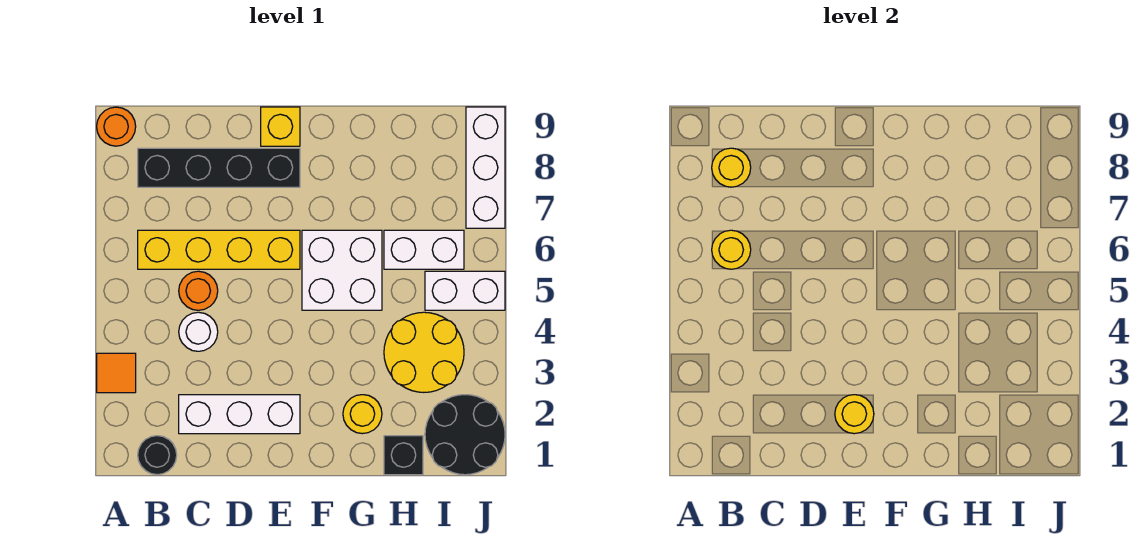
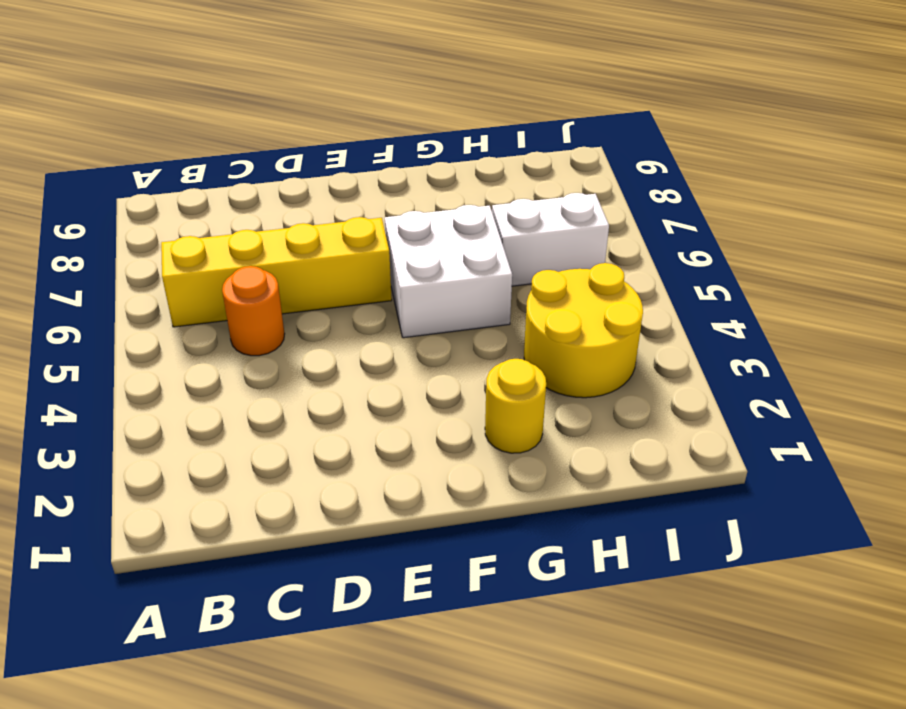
none -> orange 1x1 tile [97,353,136,393]
none -> orange 1x1 round brick [97,107,136,146]
none -> black 1x1 round brick [138,436,177,475]

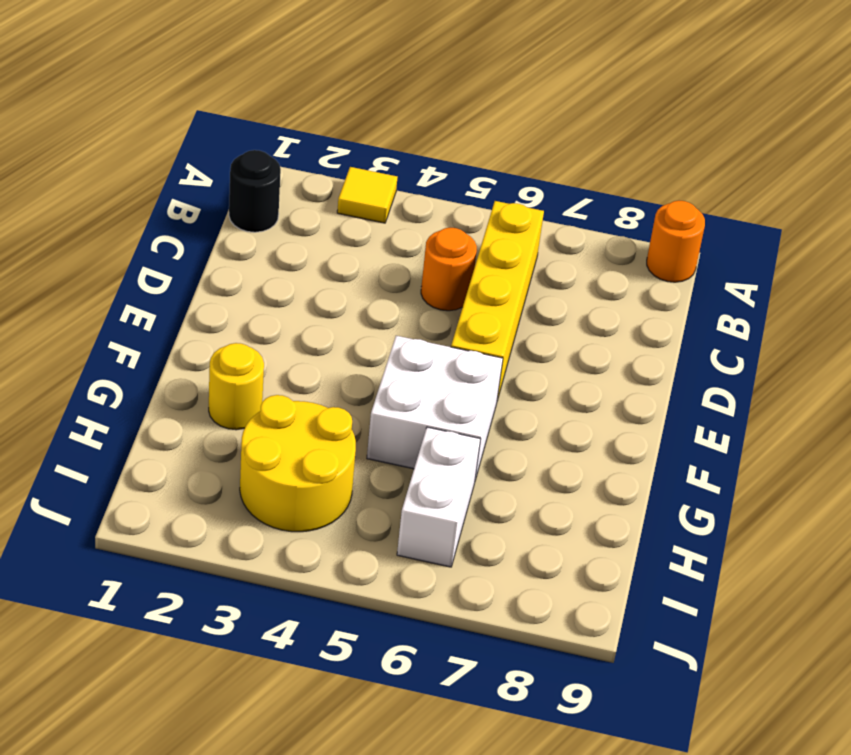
yellow 1x1 tile [337,167,397,223] -> orange 1x1 tile [97,353,136,393]
none -> black 1x4 brick [138,148,300,187]
none -> white 1x3 brick [179,395,300,434]
none -> white 1x1 round brick [179,312,218,351]

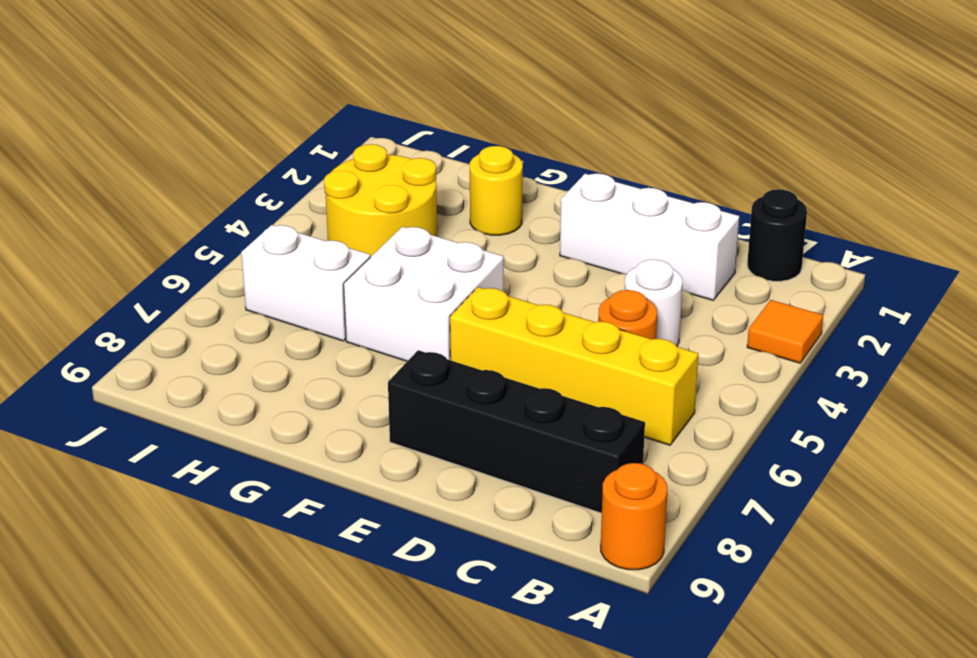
none -> yellow 1x1 brick [261,107,300,146]
none -> black 1x1 brick [384,436,423,475]
none -> black 2x2 round brick [425,395,505,475]

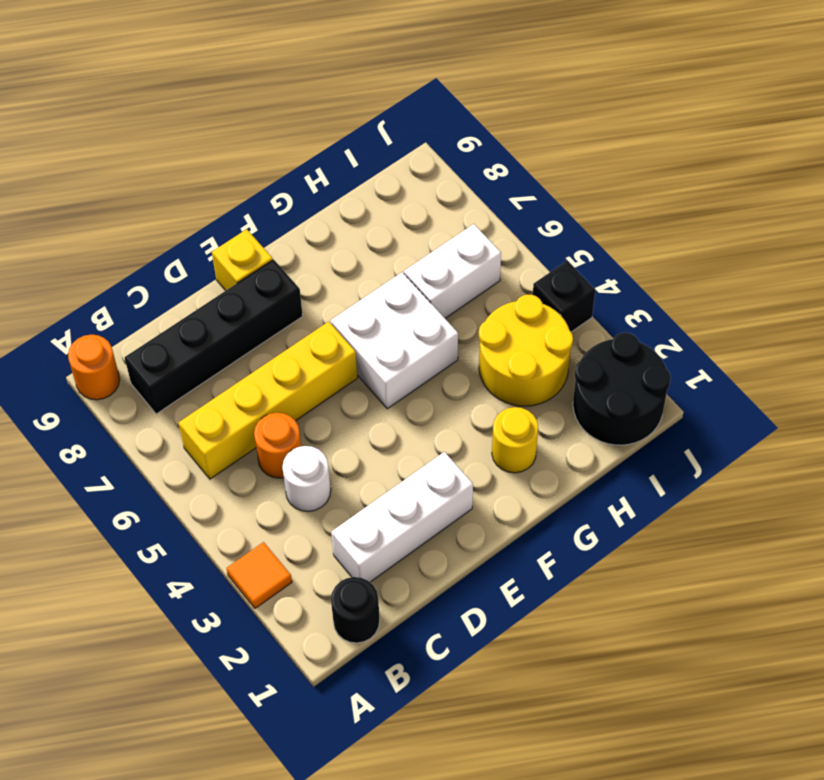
black 1x1 brick [533,261,595,332] -> black 1x1 brick moved to [384,436,423,475]
none -> white 1x2 brick [425,271,505,310]
none -> white 1x3 brick [466,107,505,228]
none -> yellow 1x1 round brick [712,230,751,269]

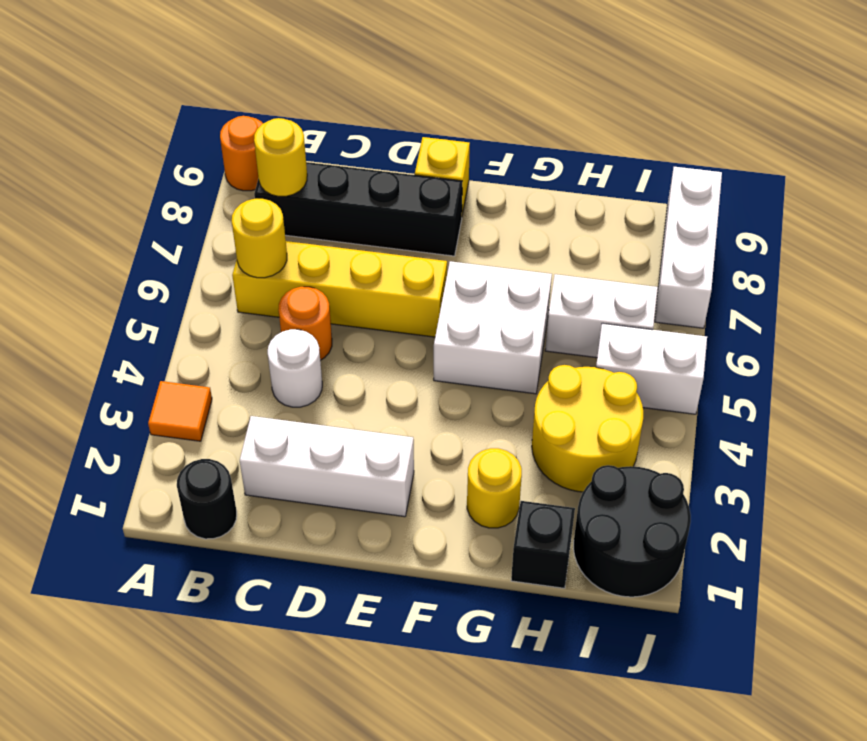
none -> yellow 1x1 round brick [835,395,874,434]

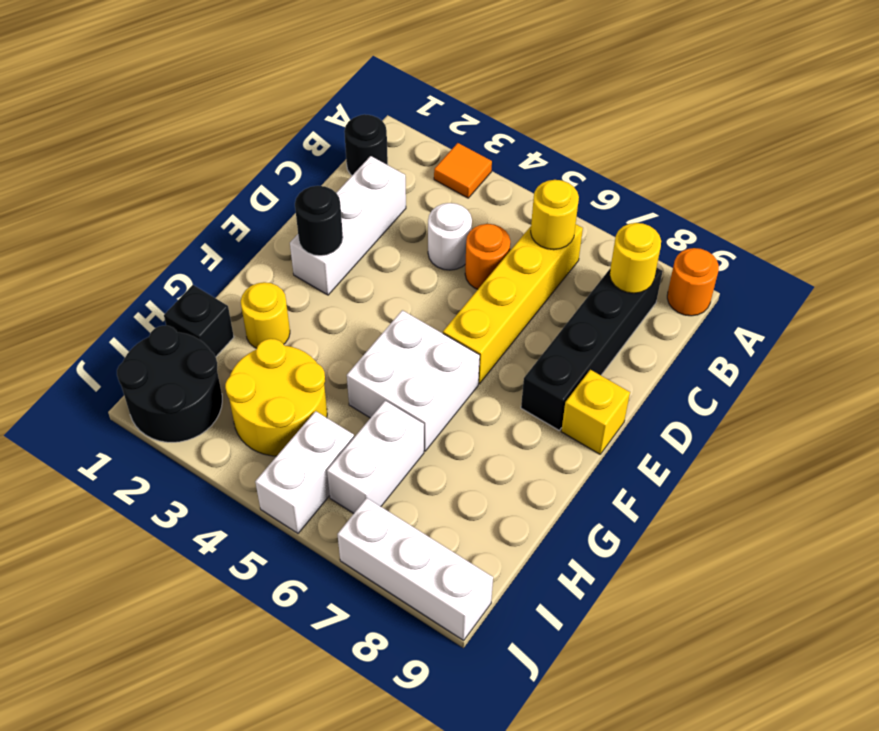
black 1x1 round brick [295,186,343,256] -> yellow 1x1 round brick [835,395,874,434]

